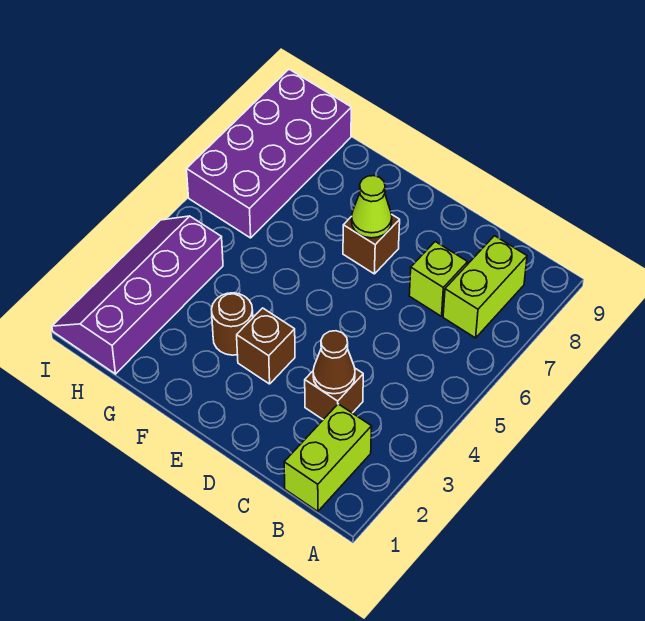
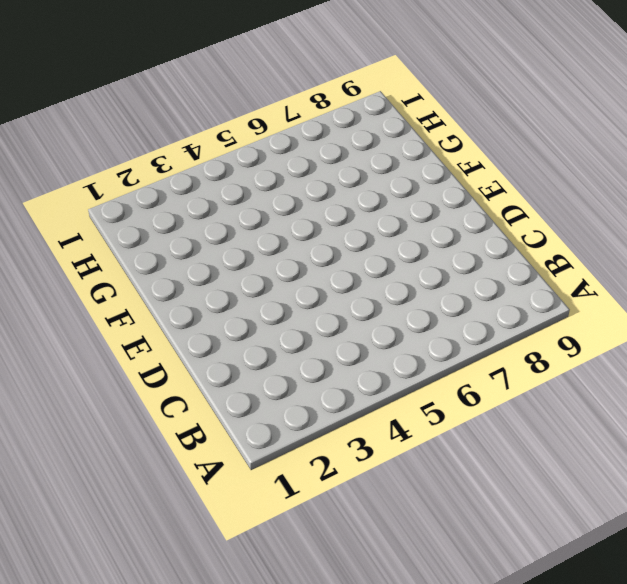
none -> lime 1x2 brick [284,404,372,511]
none -> lime 1x2 brick [443,236,527,338]

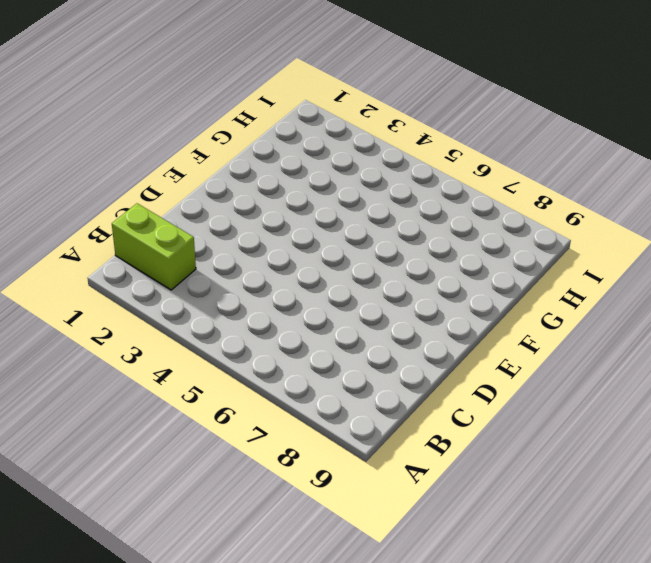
none -> lime 1x2 brick [443,236,527,338]
none -> brown 1x1 brick [305,368,363,420]

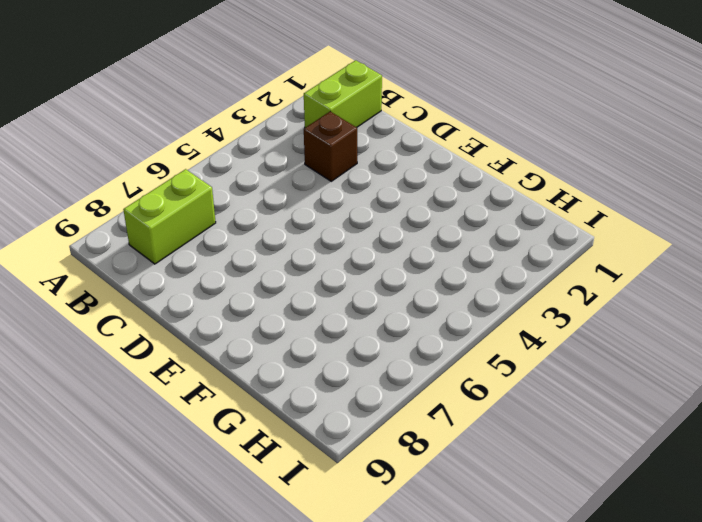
none -> lime 1x1 brick [409,242,468,316]
none -> brown 1x1 brick [237,308,295,384]

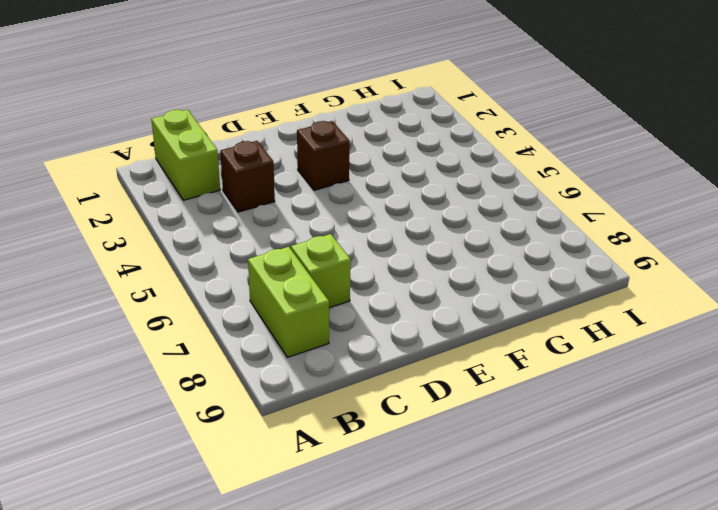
none -> brown 1x1 brick [343,214,400,274]
none -> brown 1x1 round brick [212,293,253,355]

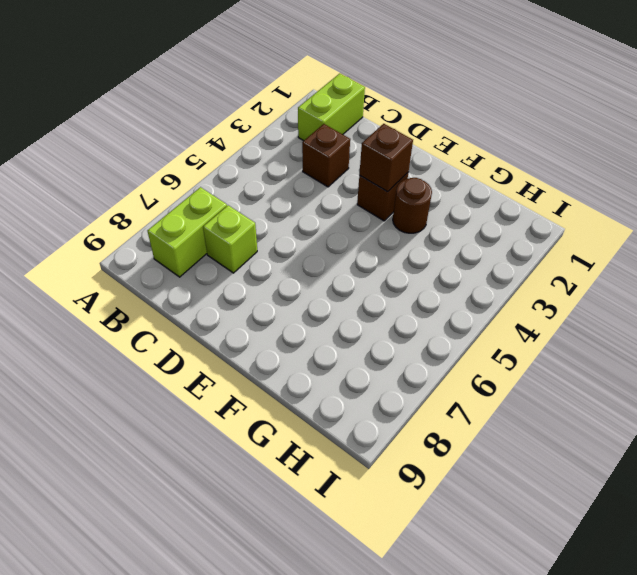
brown 1x1 brick [359,124,413,192] -> brown 1x1 brick moved to [343,214,400,274]
none -> purple 2x4 slope [52,216,223,374]
none -> purple 2x4 brick [187,69,351,238]

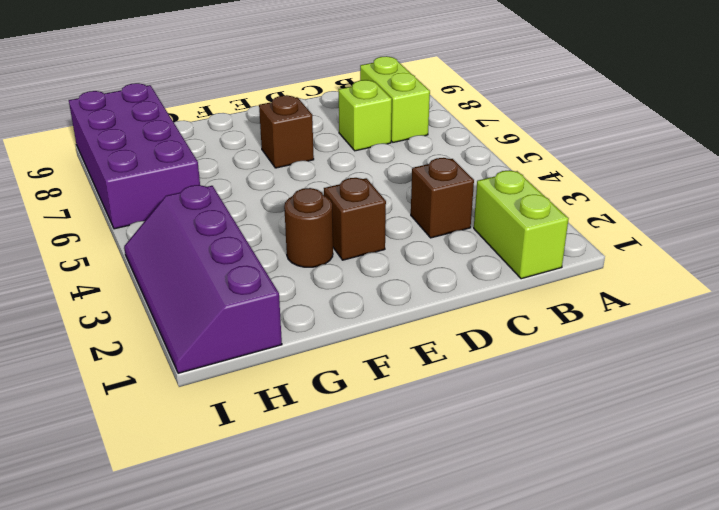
none -> brown 1x1 cone [313,331,355,394]
none -> lime 1x1 cone [351,176,392,238]

